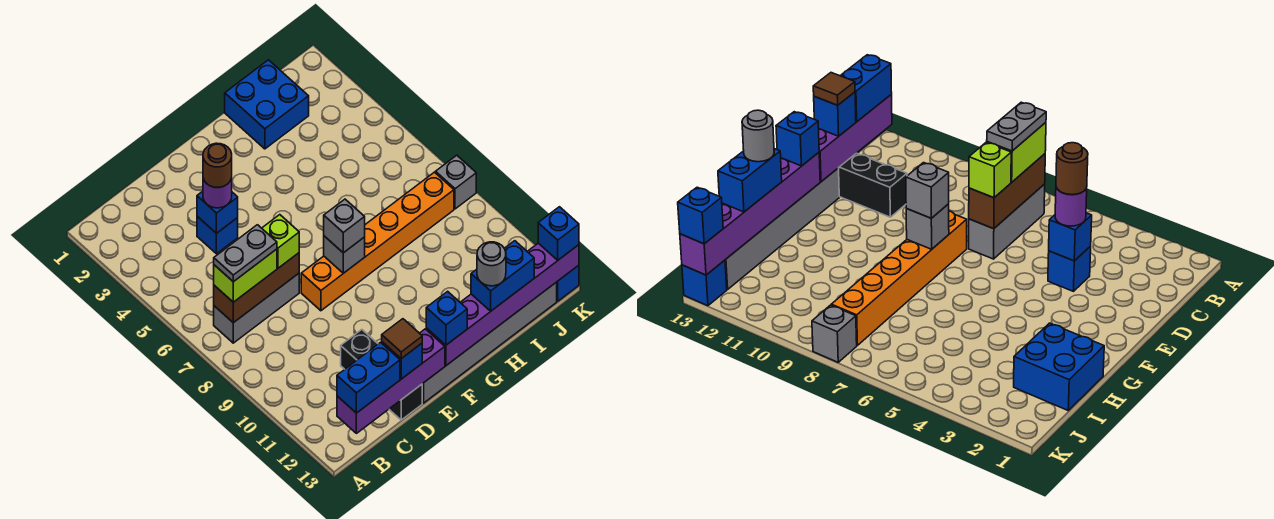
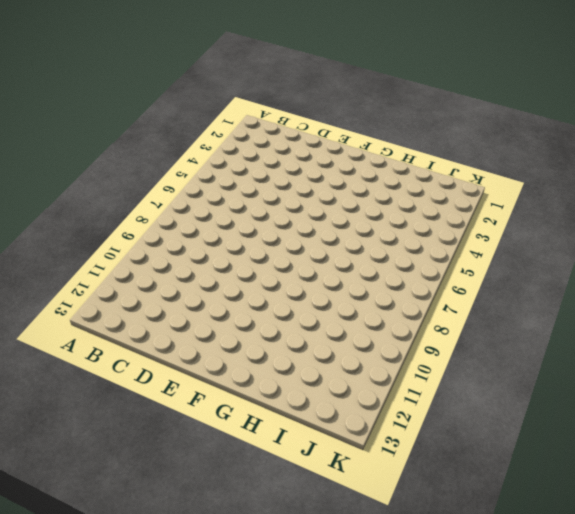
none -> grey 1x3 brick [214,273,299,343]
none -> blue 1x1 brick [197,216,238,254]
none -> black 1x3 brick [341,330,422,420]

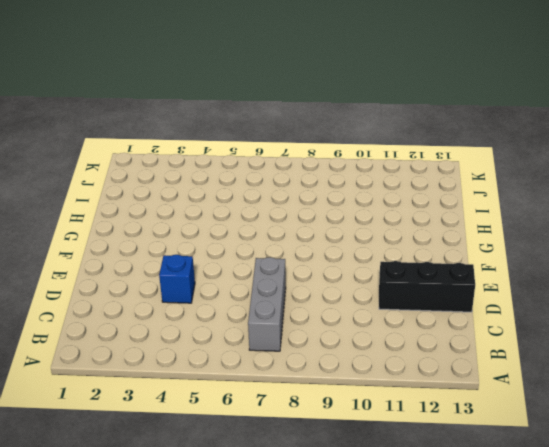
none -> orange 1x6 brick [301,172,454,311]
none -> grey 1x6 brick [422,282,557,403]
none -> blue 2x2 brick [225,60,309,149]

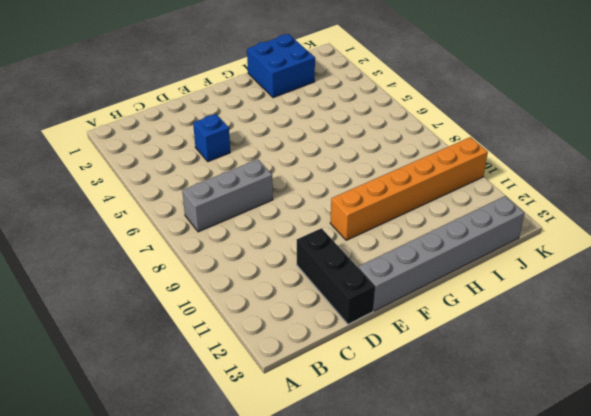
orange 1x6 brick [330,137,488,240] -> orange 1x6 brick moved to [301,172,454,311]
none -> grey 1x1 brick [436,155,476,209]
none -> blue 1x1 brick [557,265,579,301]
none -> brown 1x3 brick [214,253,299,323]

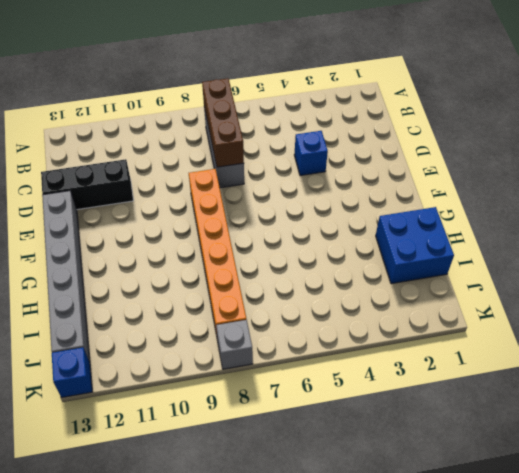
none -> purple 1x4 brick [337,329,445,433]
none -> blue 1x1 brick [197,191,238,233]
none -> grey 1x1 brick [324,236,365,273]

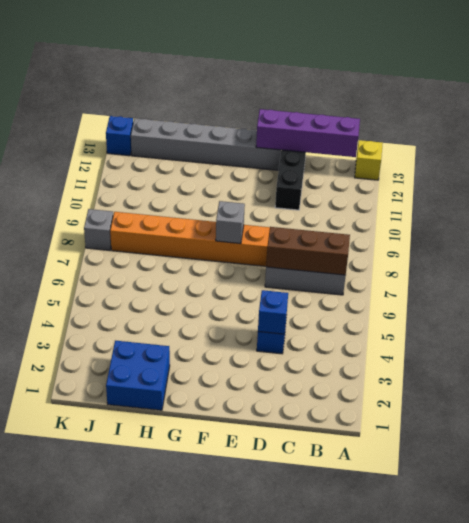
yellow 1x1 brick [355,140,383,180] -> none
none -> purple 1x6 brick [426,243,579,366]
none -> lime 1x2 brick [214,249,277,302]
none -> blue 1x2 brick [337,342,400,413]

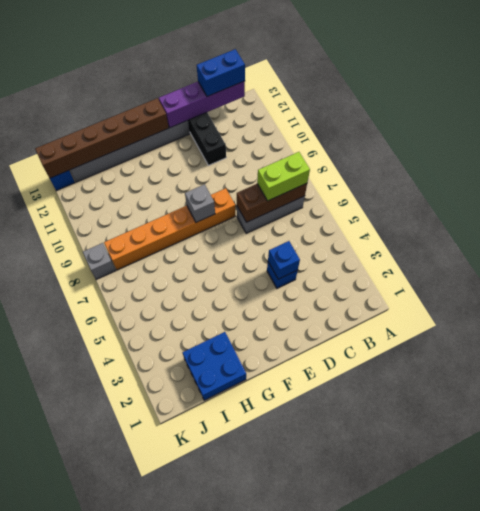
brown 1x6 brick [35,98,169,178] -> purple 1x6 brick [426,243,579,366]
none -> purple 1x1 round brick [203,179,232,208]
none -> lime 1x1 brick [262,215,299,268]
none -> blue 1x1 brick [382,342,422,379]

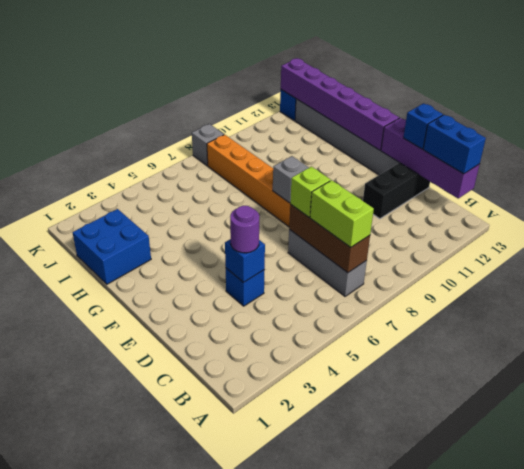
none -> grey 1x1 brick [324,199,365,253]
none -> blue 1x1 brick [426,291,467,345]
none -> blue 1x2 brick [471,241,534,311]

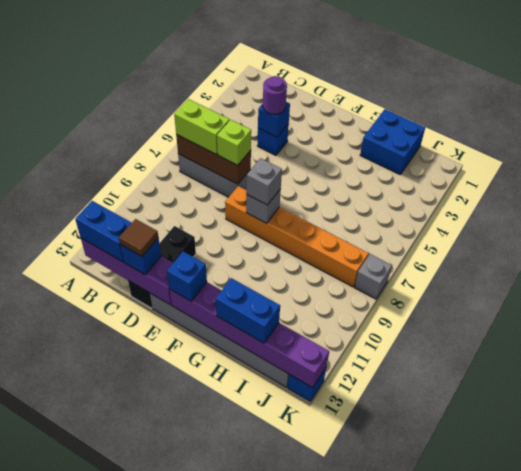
none -> blue 1x1 brick [538,207,579,260]
none -> grey 1x2 plate [214,225,277,282]
none -> brown 1x1 round brick [203,143,232,187]

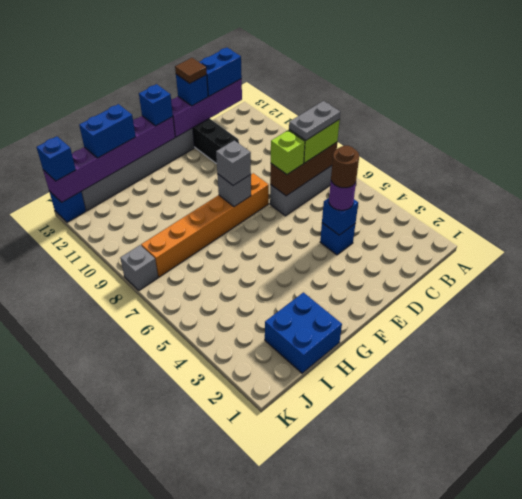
none -> grey 1x1 round brick [477,242,506,286]

